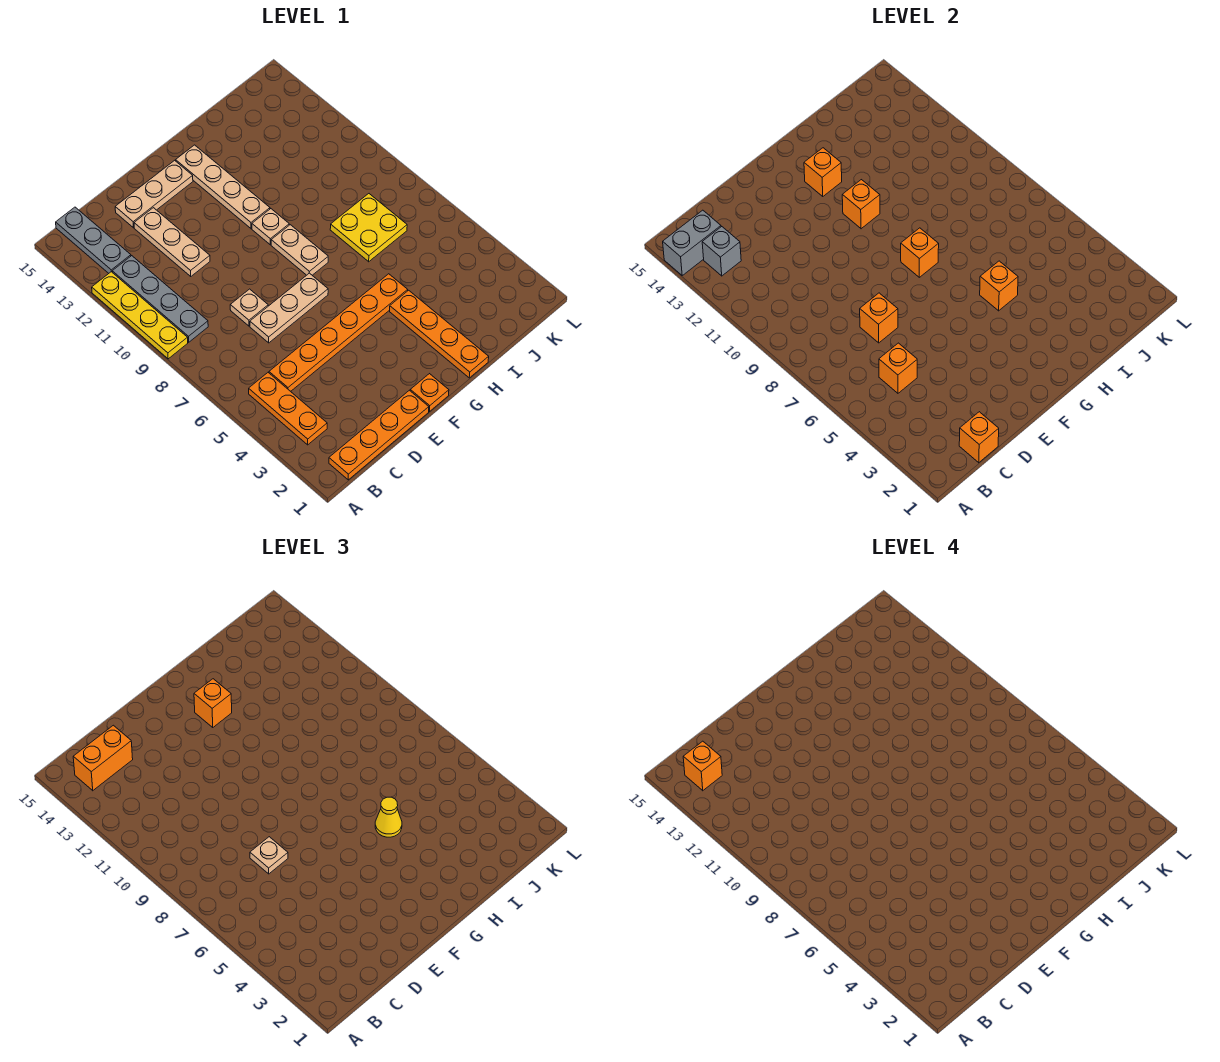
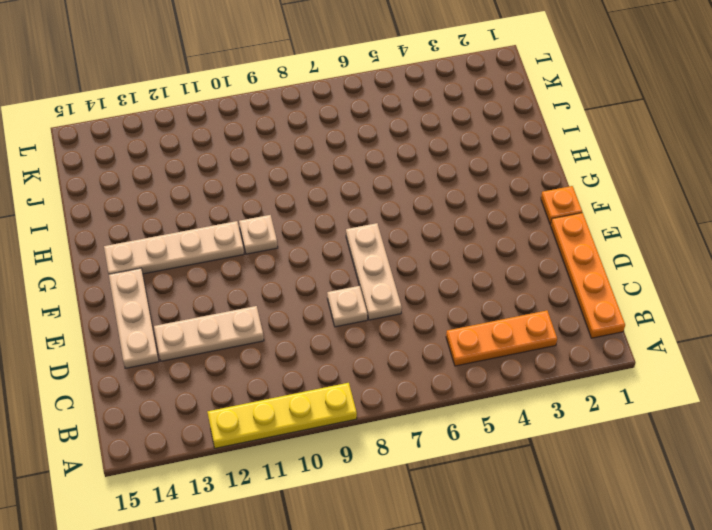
none -> grey 1x4 plate [112,256,208,342]
none -> grey 1x3 plate [56,207,131,273]
none -> orange 1x6 plate [269,274,408,391]
none -> tan 1x2 plate [271,225,328,275]

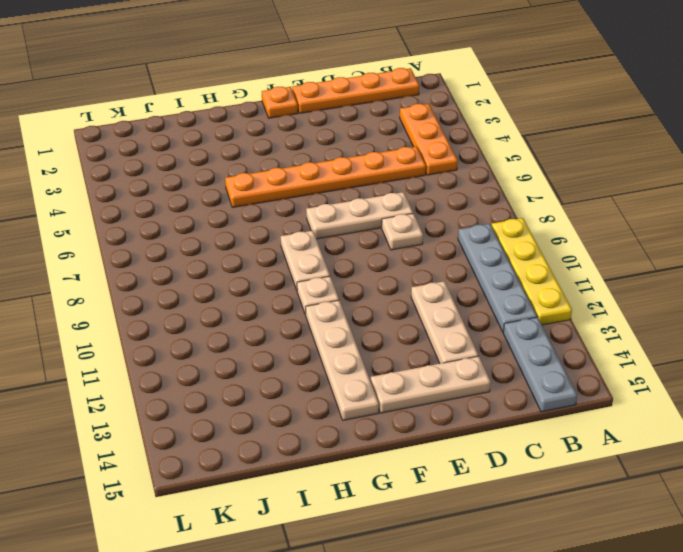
none -> orange 1x4 plate [390,290,489,378]
none -> yellow 2x2 plate [330,194,407,262]
none -> grey 1x2 brick [663,210,721,275]
none -> grey 1x1 brick [702,227,741,276]

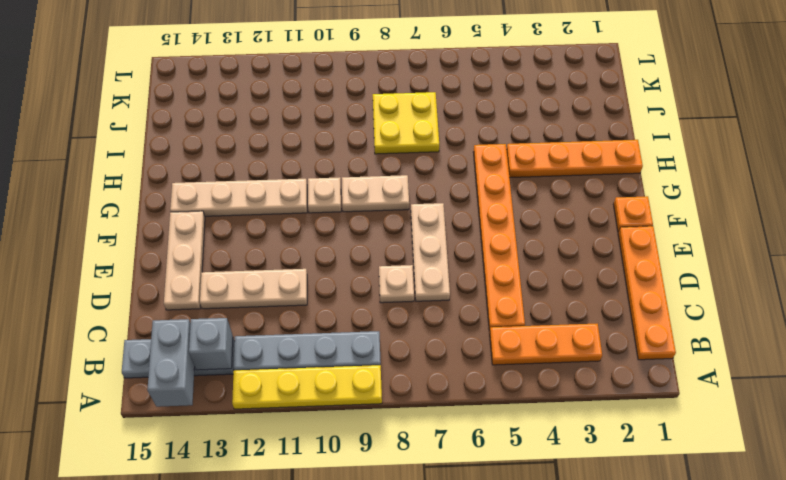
none -> orange 1x1 brick [959,412,999,463]
none -> orange 1x1 brick [879,343,917,393]
none -> orange 1x1 brick [860,293,898,343]
none -> orange 1x1 brick [901,228,939,277]

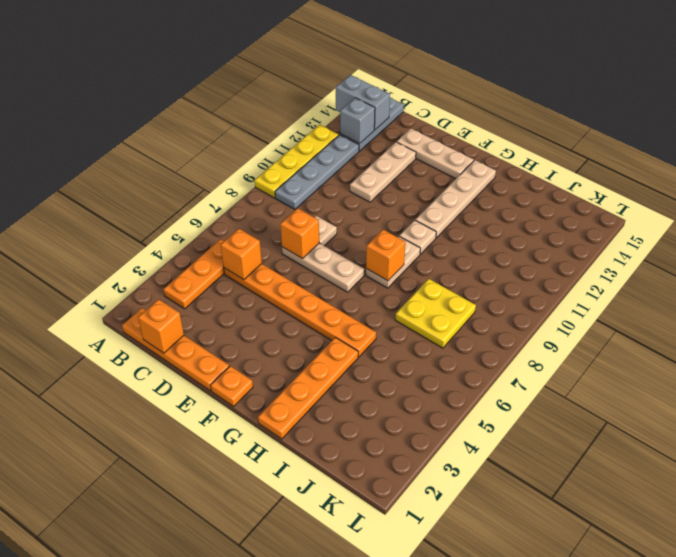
none -> orange 1x1 brick [842,180,880,229]
none -> orange 1x1 brick [804,148,842,197]
none -> orange 1x1 brick [980,261,1018,311]
none -> orange 1x2 brick [73,725,133,791]

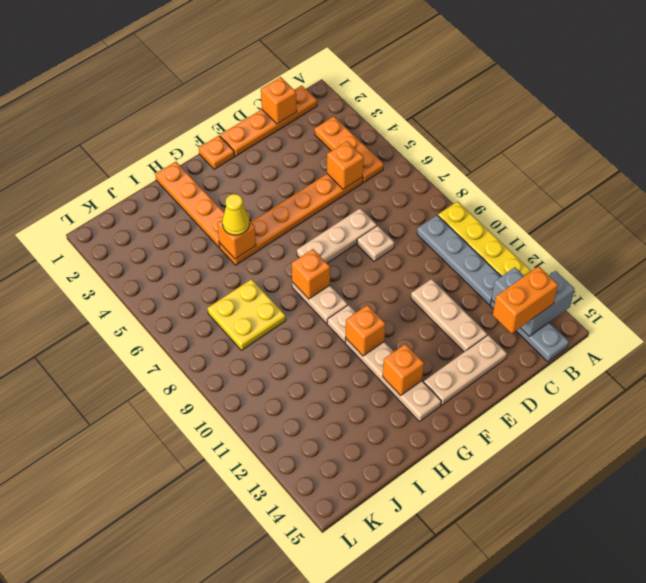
none -> orange 1x1 brick [860,293,898,343]
none -> tan 1x1 plate [250,837,288,874]
none -> orange 1x1 brick [194,679,232,728]
none -> orange 1x1 brick [683,741,722,791]

